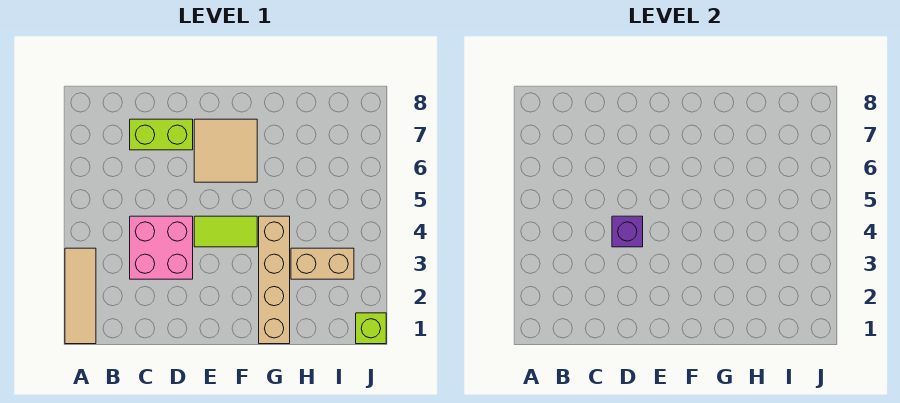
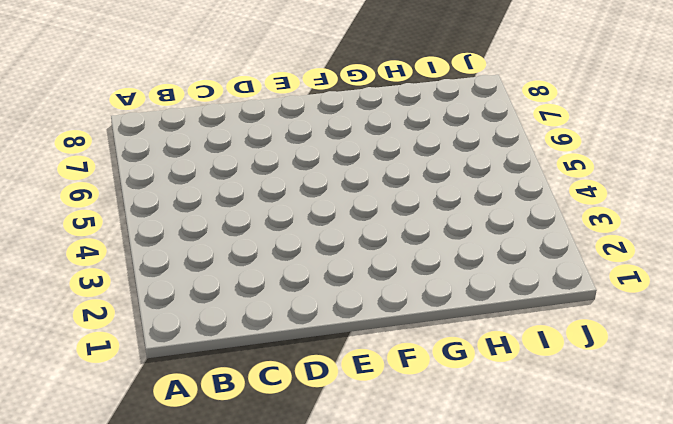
none -> tan 1x3 tile [65,248,96,344]
none -> pink 2x2 brick [130,216,193,279]

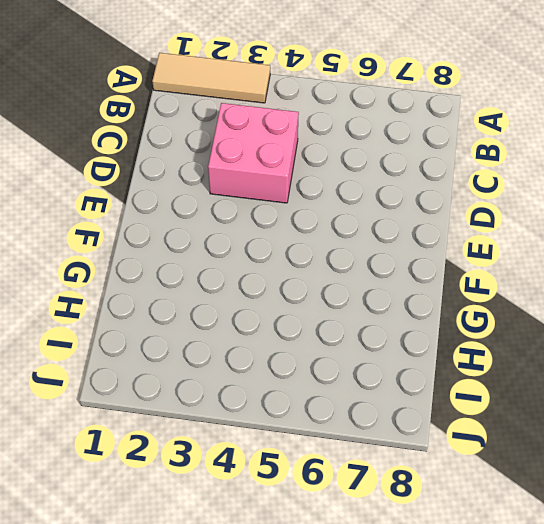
none -> lime 1x2 brick [130,119,193,150]
none -> lime 1x2 tile [194,216,257,247]

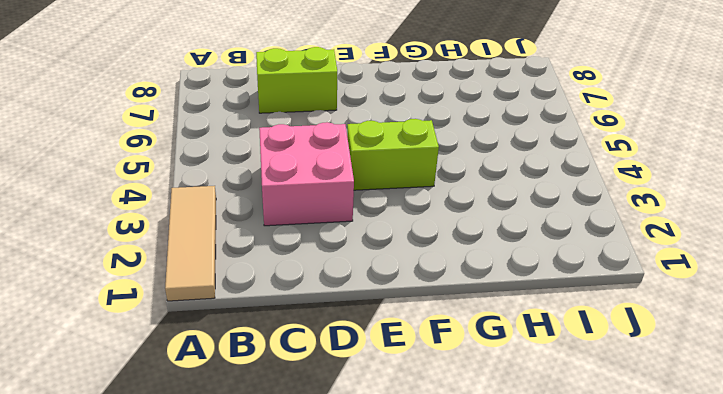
lime 1x2 brick [347,119,439,190] -> lime 1x2 tile [194,216,257,247]
none -> tan 2x2 tile [194,119,257,182]
none -> tan 1x4 brick [259,216,290,344]

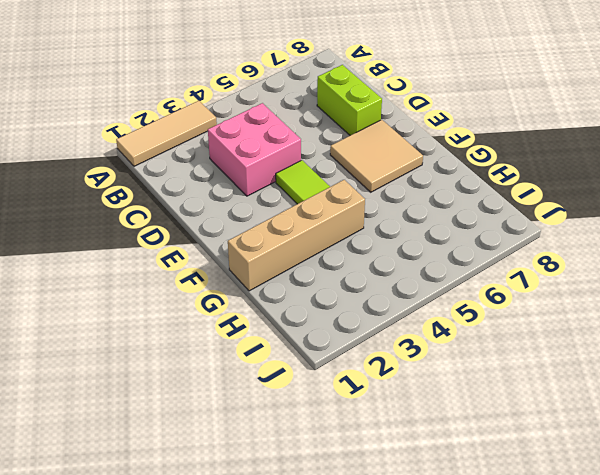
none -> tan 1x2 brick [291,248,354,279]
none -> lime 1x1 brick [356,313,386,344]

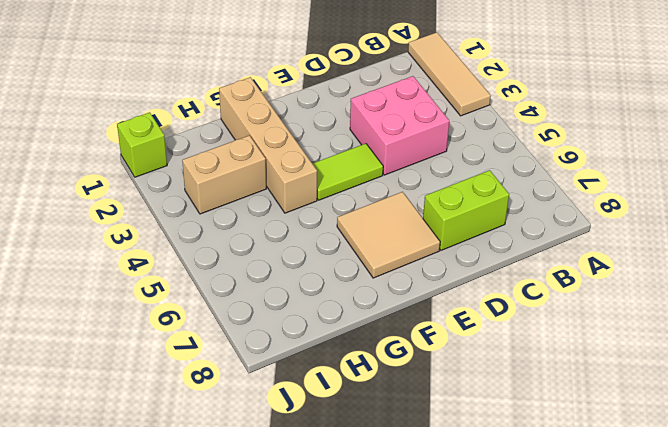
none -> purple 1x1 brick [612,216,643,247]

